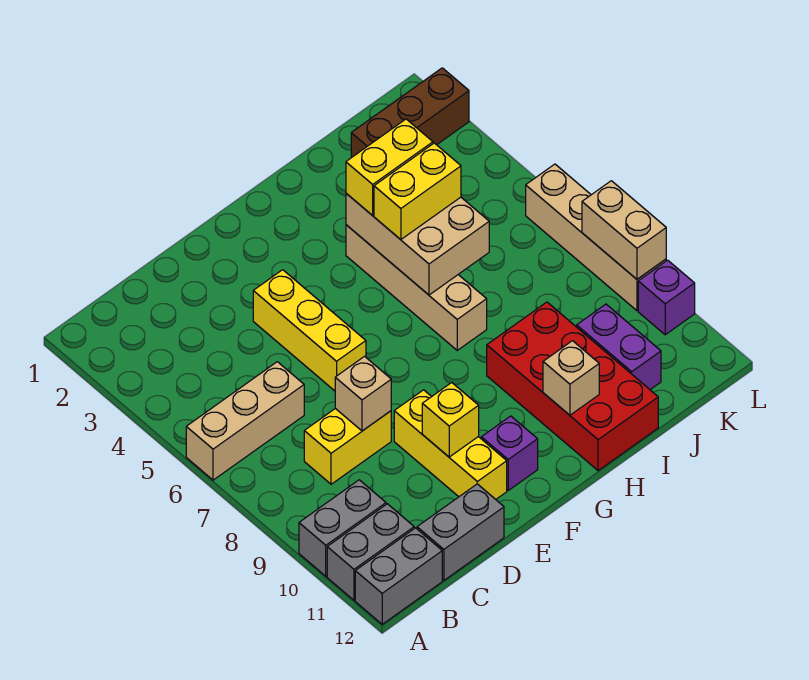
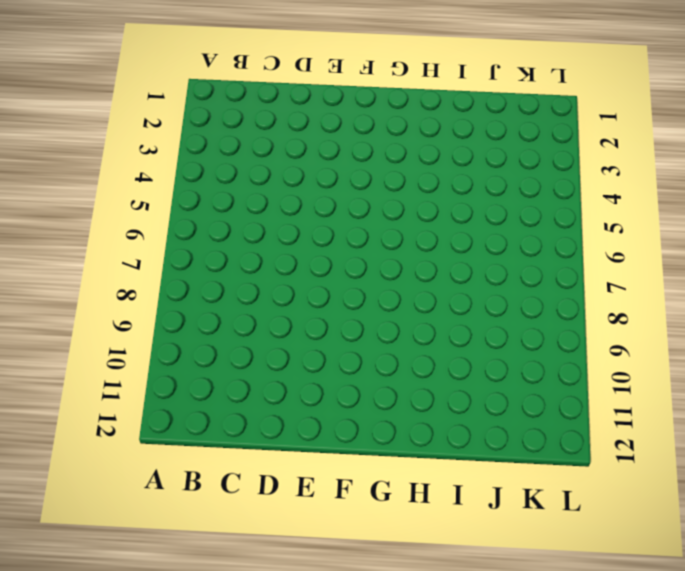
none -> tan 1x3 brick [186,362,304,480]
none -> grey 1x2 brick [299,480,386,576]
none -> grey 1x2 brick [327,504,414,600]

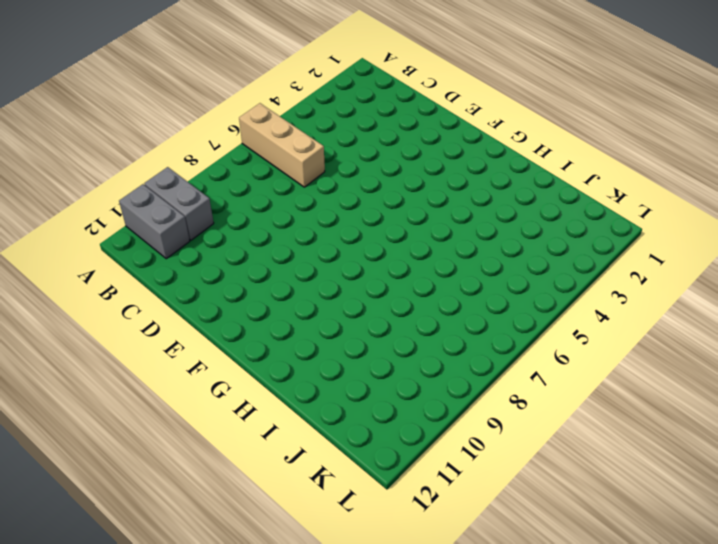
none -> grey 1x2 brick [355,528,442,624]
none -> yellow 1x2 brick [304,409,391,484]
none -> grey 1x2 brick [417,484,504,580]

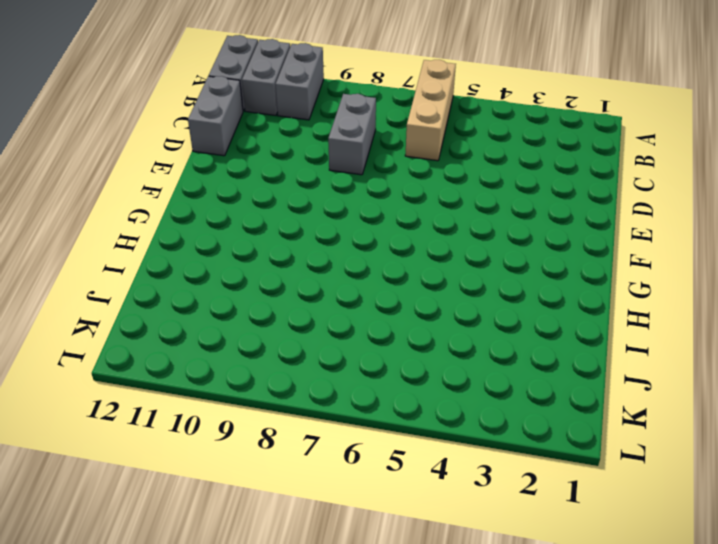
grey 1x2 brick [328,94,376,175] -> yellow 1x2 brick [304,409,391,484]
none -> yellow 1x3 brick [253,270,366,391]
none -> yellow 1x3 brick [394,390,507,499]
none -> purple 1x1 brick [481,416,538,490]

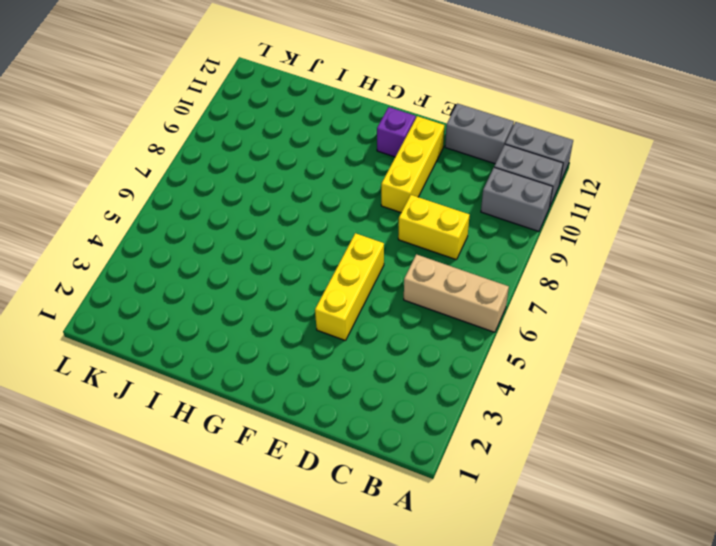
none -> tan 1x4 brick [346,225,487,350]
none -> red 2x4 brick [487,302,658,471]
none -> brown 1x3 brick [351,68,469,158]

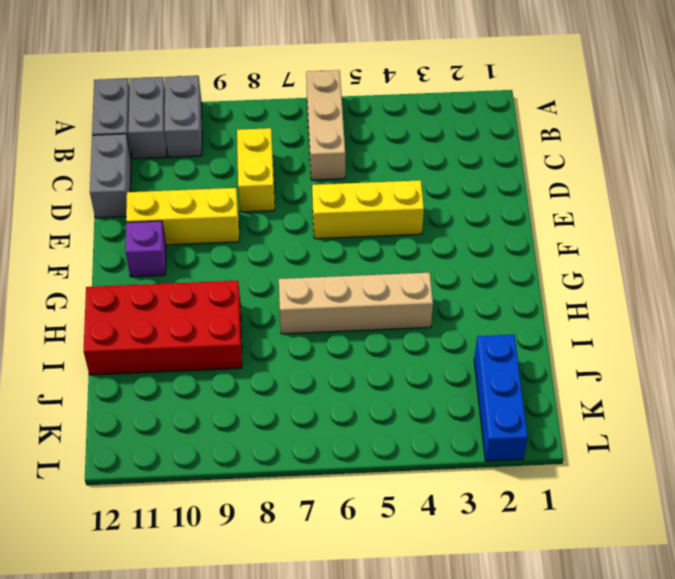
blue 1x3 brick [474,335,528,461] -> brown 1x3 brick [351,68,469,158]
none -> purple 1x2 brick [577,304,661,390]
none -> tan 1x4 brick [526,164,666,311]
none -> purple 1x1 brick [638,260,695,335]

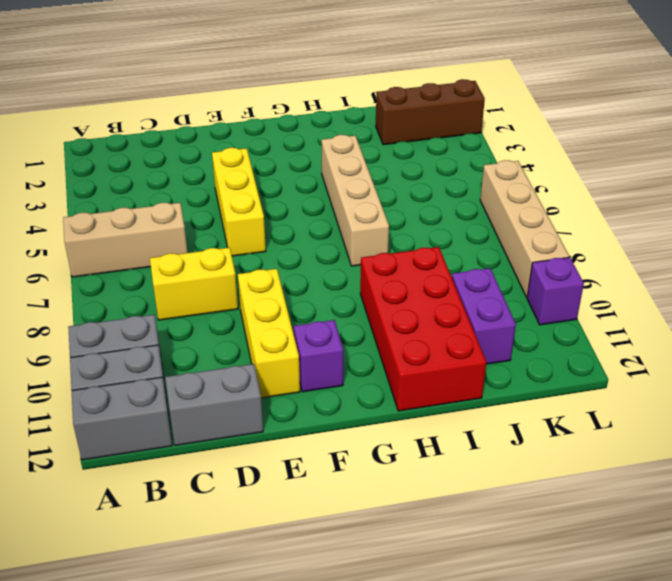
none -> tan 1x1 brick [335,356,391,431]
none -> yellow 1x1 brick [422,383,479,457]
none -> tan 2x3 brick [346,193,489,295]

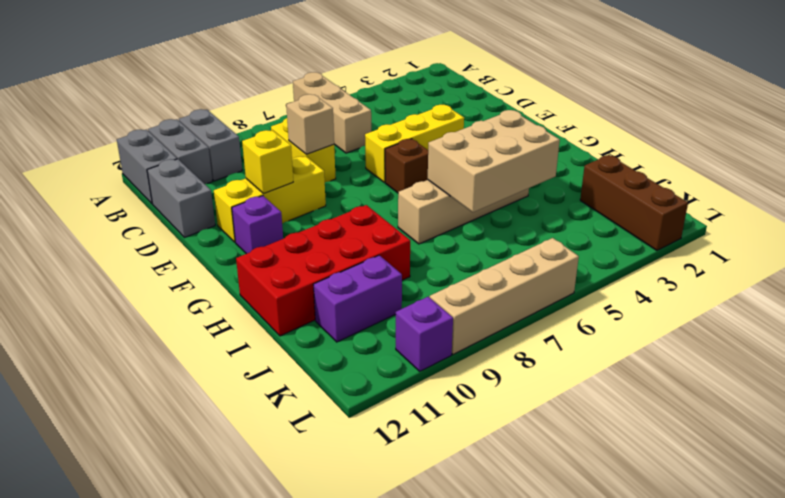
brown 1x1 brick [385,139,428,193] -> none
none -> tan 1x1 brick [543,341,599,415]
none -> tan 1x2 brick [582,181,666,279]
none -> yellow 1x2 brick [346,119,433,216]

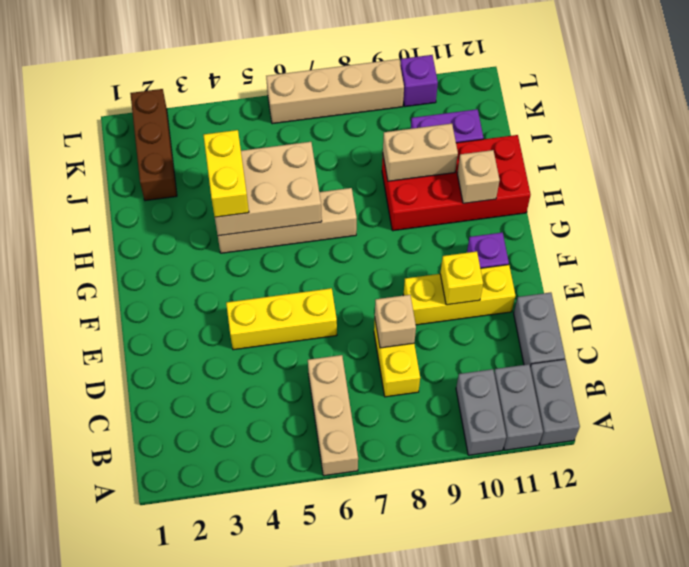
tan 1x2 brick [383,124,458,181] -> tan 1x2 brick moved to [582,181,666,279]
none -> yellow 1x2 brick [374,143,461,240]

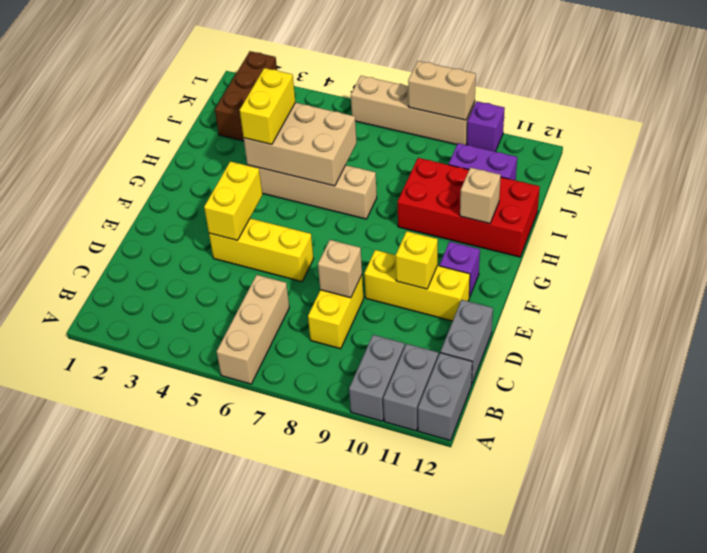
yellow 1x2 brick [204,161,262,240] -> yellow 1x2 brick moved to [374,143,461,240]

